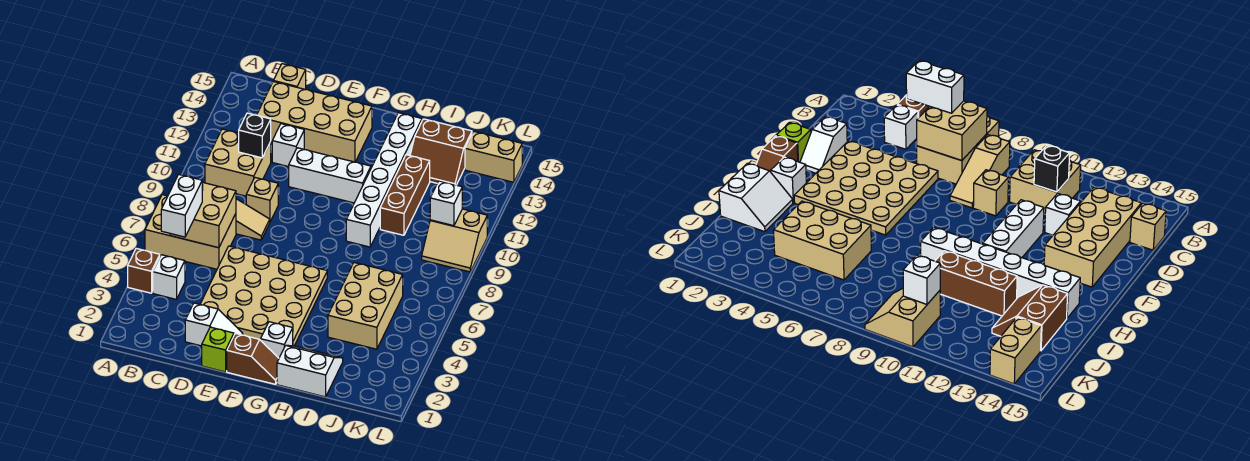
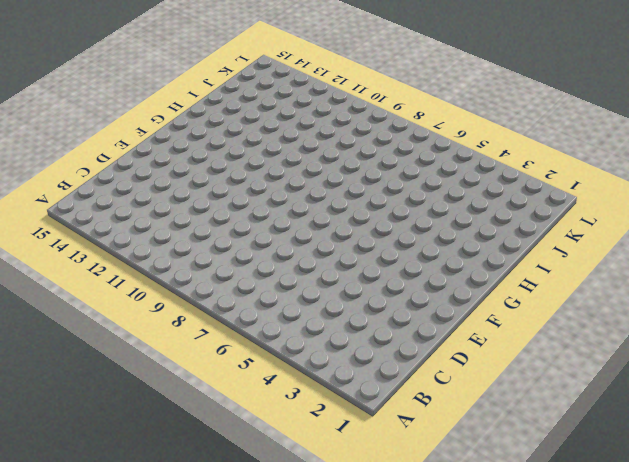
none -> brown 1x1 brick [128,248,160,293]
none -> tan 2x3 brick [145,195,236,269]
none -> white 1x1 brick [153,255,185,299]

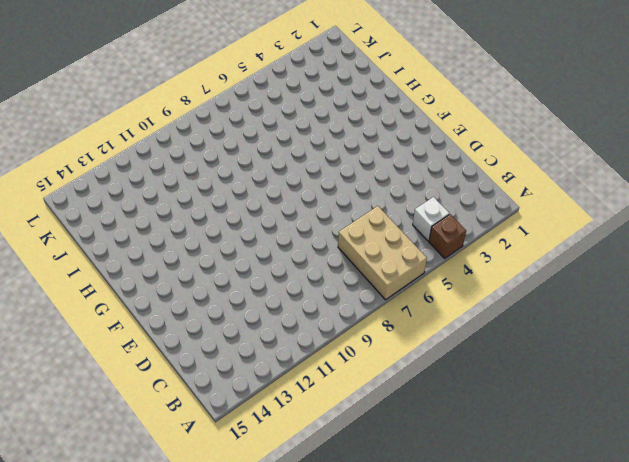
none -> tan 1x3 slope [236,199,270,240]
none -> tan 2x2 brick [205,129,271,196]
none -> tan 2x4 brick [257,82,372,162]

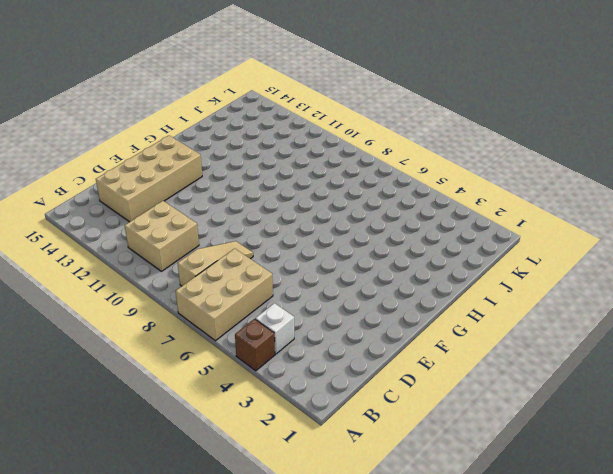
none -> tan 1x1 brick [273,64,306,90]
none -> white 1x2 slope [185,303,243,346]
none -> tan 4x4 plate [200,246,327,346]

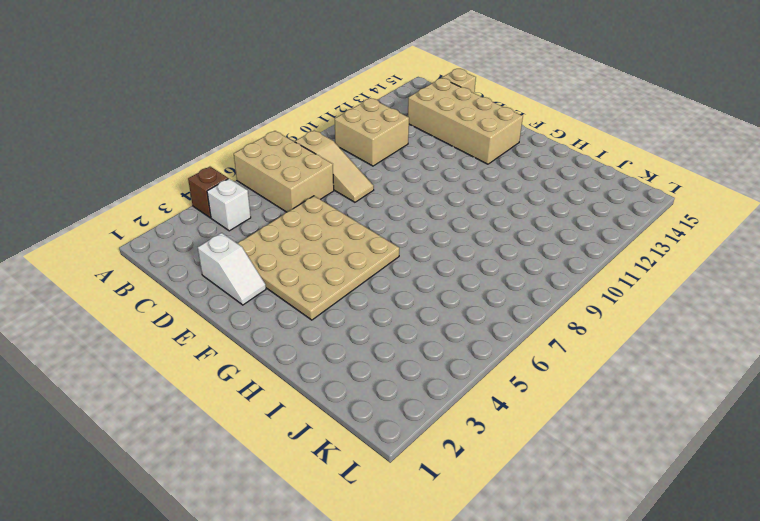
none -> tan 1x1 brick [246,178,278,222]
none -> white 1x1 brick [272,124,304,167]
none -> lime 1x1 brick [202,327,234,372]

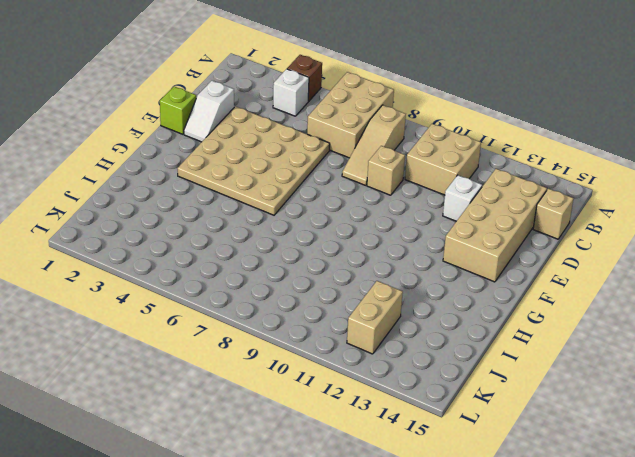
tan 1x2 brick [347,281,403,354] -> tan 1x2 brick moved to [465,131,522,182]
none -> white 1x3 brick [289,148,371,203]
none -> brown 1x2 slope [227,333,279,384]
none -> white 1x1 brick [261,322,293,358]

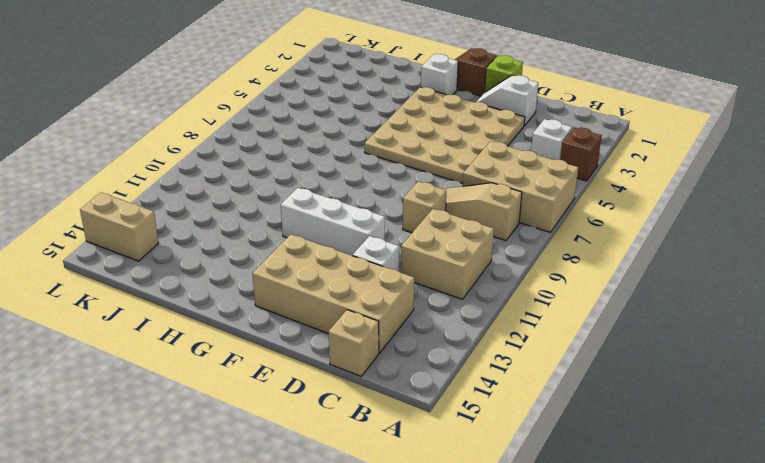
none -> white 2x2 slope [277,345,343,397]
none -> white 1x6 brick [346,113,422,247]
none -> tan 2x3 brick [328,263,403,349]

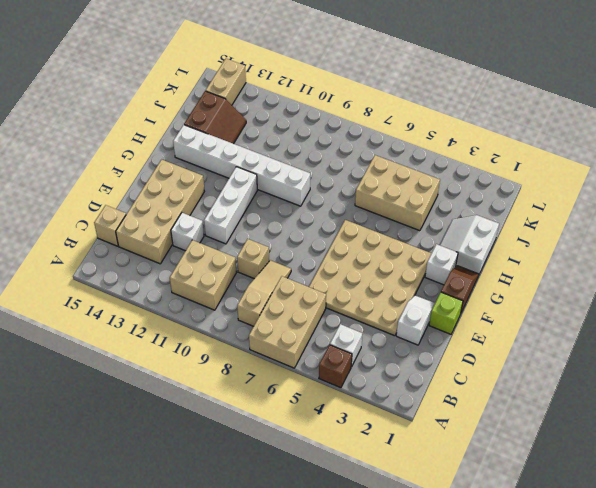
none -> brown 1x3 brick [380,155,430,235]
none -> tan 2x2 slope [422,209,487,272]
none -> tan 2x2 brick [170,182,236,248]

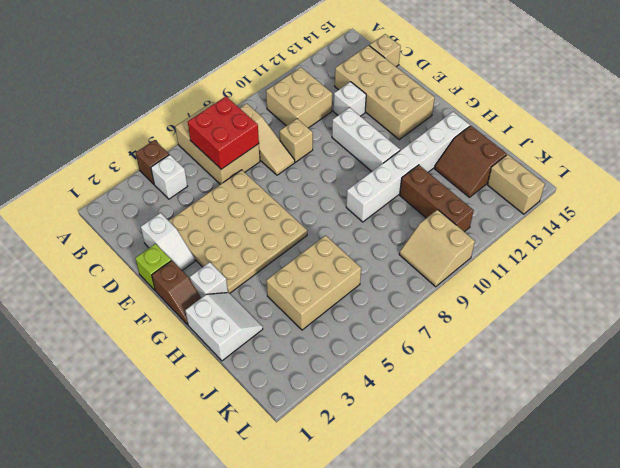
red 2x2 brick [188,97,259,169] -> tan 2x2 brick [170,182,236,248]
brown 1x3 brick [400,165,474,232] -> brown 1x3 brick turned to [380,155,430,235]
none -> black 1x1 brick [239,113,271,158]
none -> white 1x1 brick [430,181,462,226]
none -> white 1x2 brick [161,174,202,237]

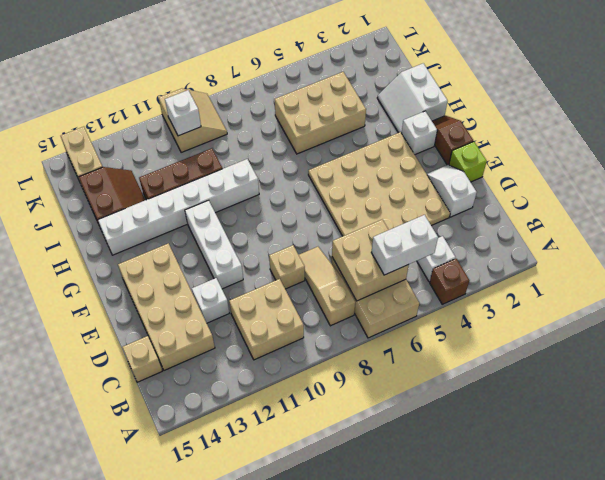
none -> black 1x1 brick [239,113,271,158]

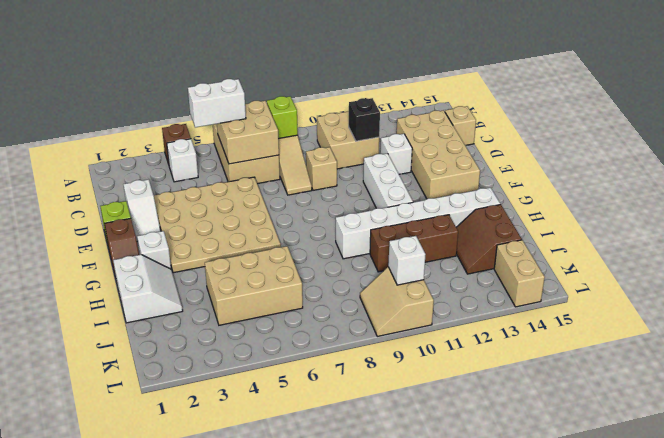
lime 1x1 brick [267,96,298,139] -> none

